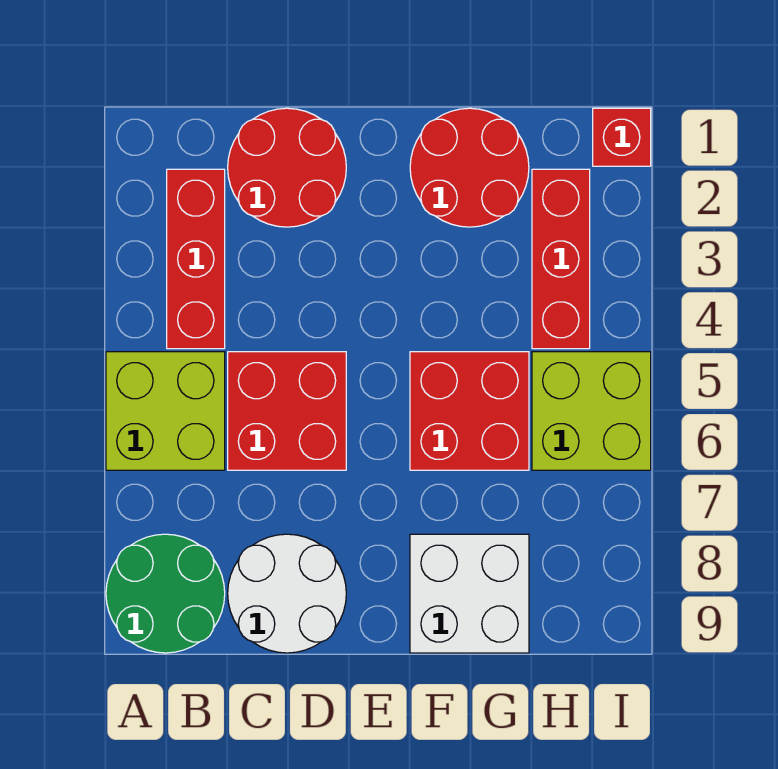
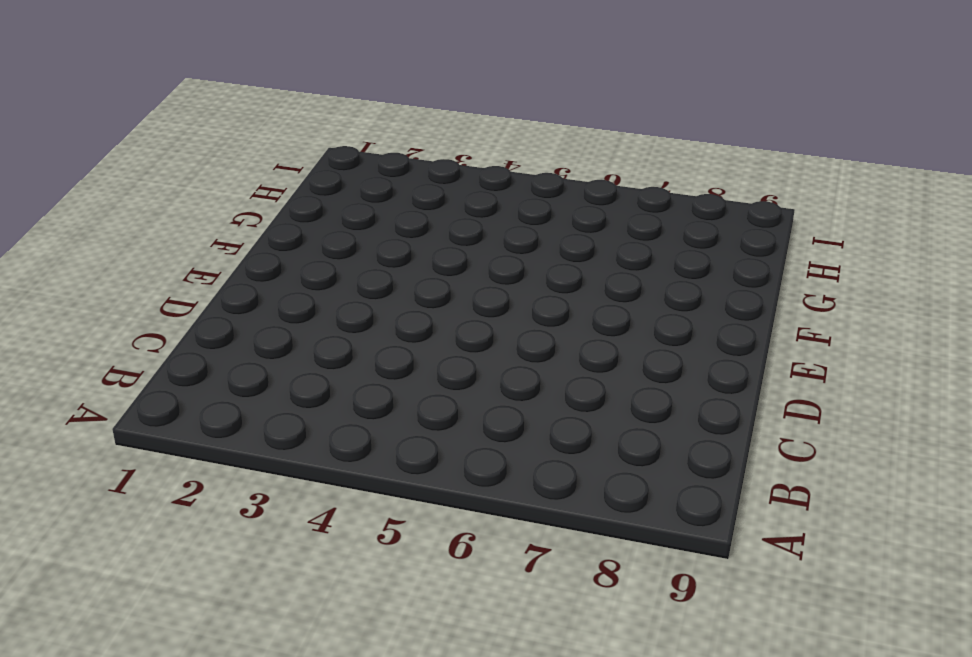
none -> lime 2x2 brick [106,352,225,470]
none -> green 2x2 round brick [106,534,225,653]
none -> red 1x3 brick [167,169,225,349]

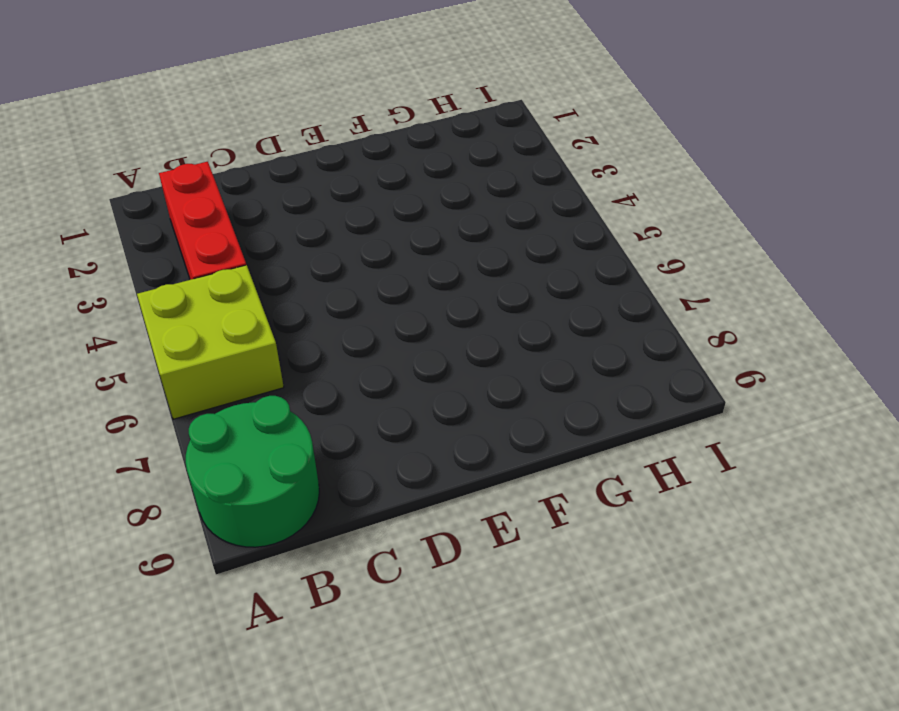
none -> red 2x2 round brick [228,108,346,227]
none -> red 2x2 brick [228,352,346,470]
none -> white 2x2 round brick [228,534,346,653]

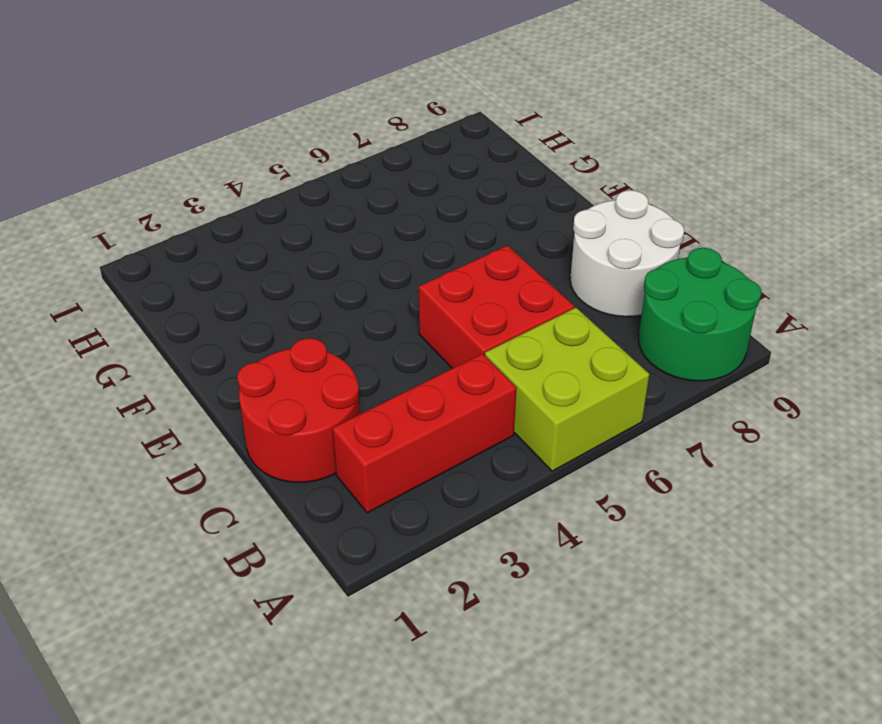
none -> red 2x2 round brick [410,108,529,227]
none -> red 2x2 brick [410,352,529,470]
none -> white 2x2 brick [410,534,529,653]

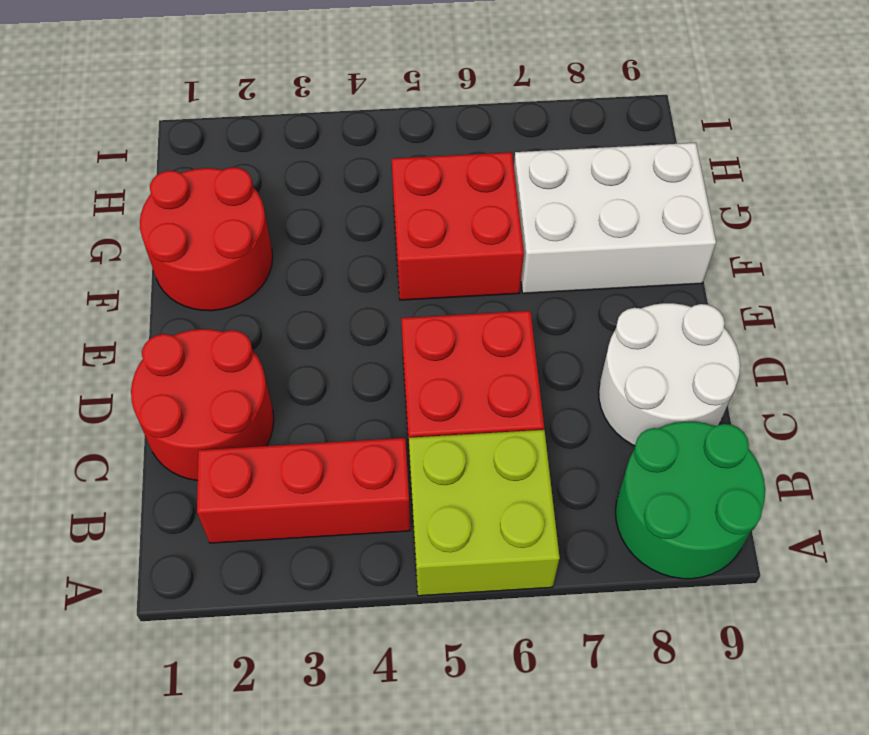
white 2x3 brick [514,143,716,293] -> white 2x2 brick [410,534,529,653]
none -> red 1x3 brick [532,169,590,349]
none -> lime 2x2 brick [532,352,651,470]
none -> red 1x1 brick [593,108,651,166]

